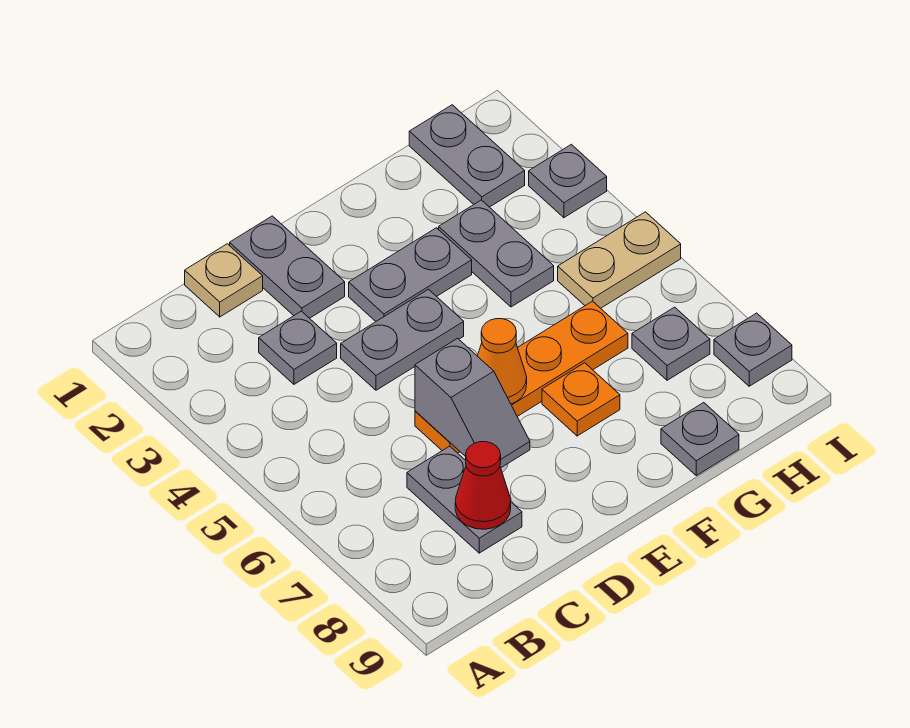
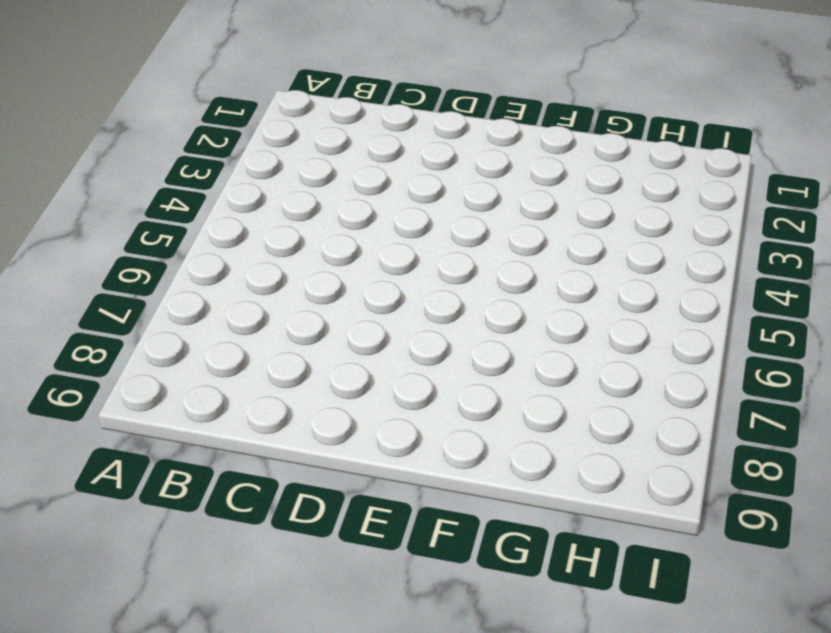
none -> tan 1x1 plate [185,244,263,317]
none -> grey 1x1 plate [259,311,337,384]
none -> grey 1x2 plate [407,446,522,553]

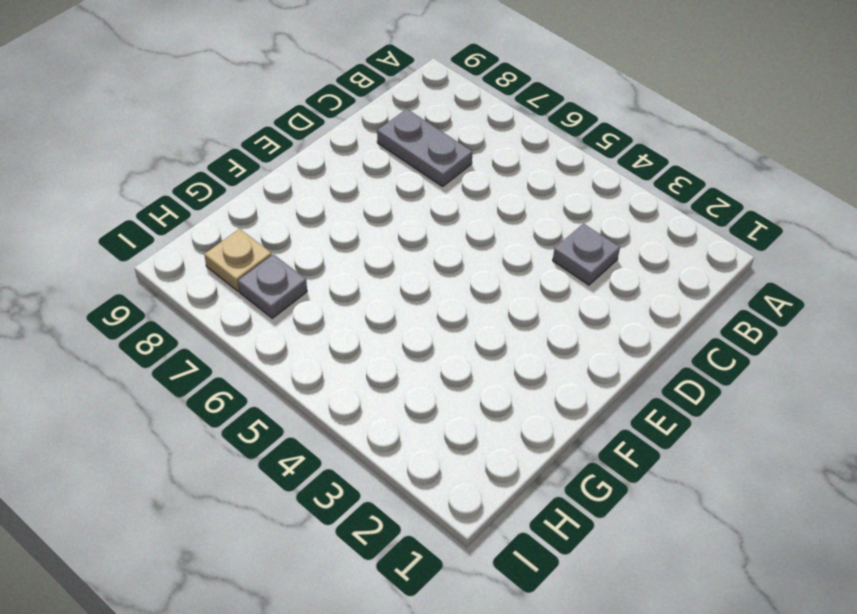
tan 1x1 plate [204,229,272,291] -> tan 1x1 plate moved to [185,244,263,317]
none -> grey 1x2 plate [230,216,345,318]
none -> grey 1x2 plate [341,289,464,390]
none -> orange 1x4 plate [415,301,628,453]

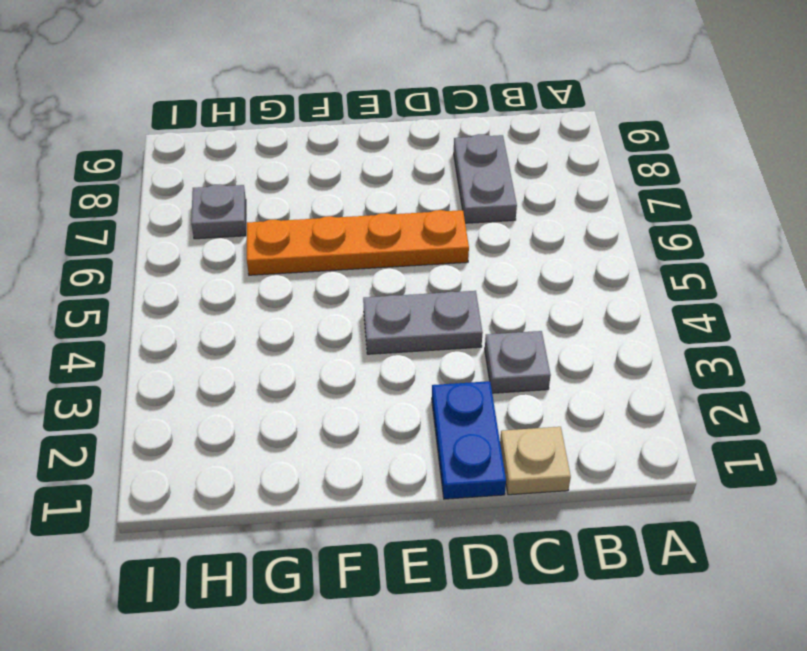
blue 1x2 plate [432,381,506,499] -> grey 1x2 plate [230,216,345,318]
none -> grey 1x2 plate [349,228,472,321]
none -> orange 1x1 plate [542,363,620,436]
none -> grey 1x2 plate [439,200,554,307]

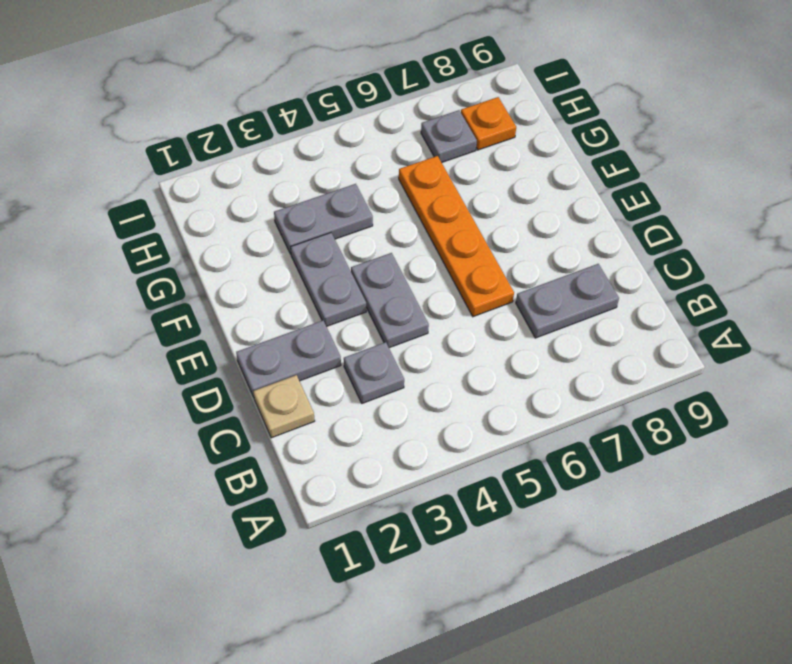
orange 1x1 plate [461,97,516,150] -> orange 1x1 plate moved to [542,363,620,436]
none -> grey 1x1 plate [661,403,739,476]
none -> grey 1x2 plate [409,105,525,207]
none -> tan 1x2 plate [558,212,681,308]

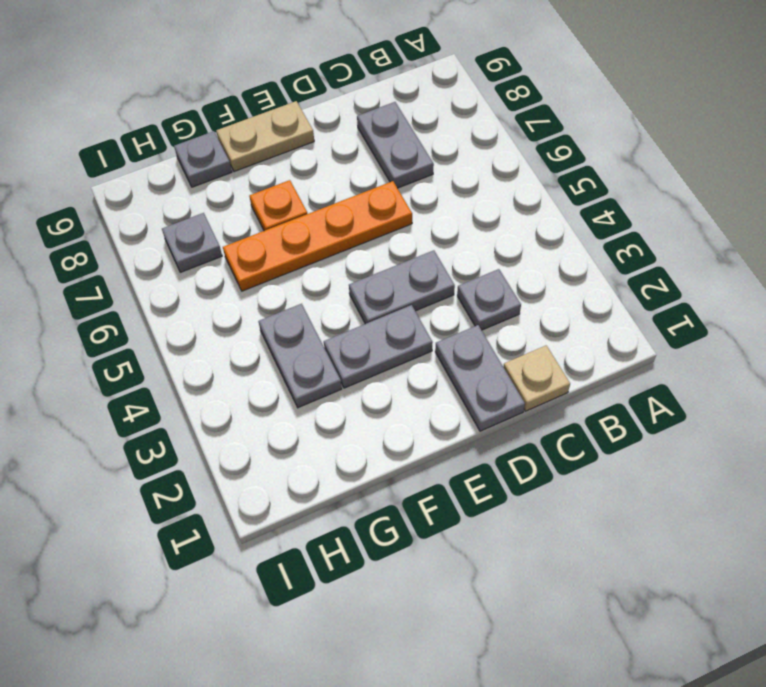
tan 1x2 plate [216,101,314,172] -> tan 1x2 plate moved to [558,212,681,308]
none -> grey 1x2 plate [409,105,525,207]
none -> grey 1x1 plate [529,144,607,218]
none -> grey 1x1 plate [714,313,792,386]

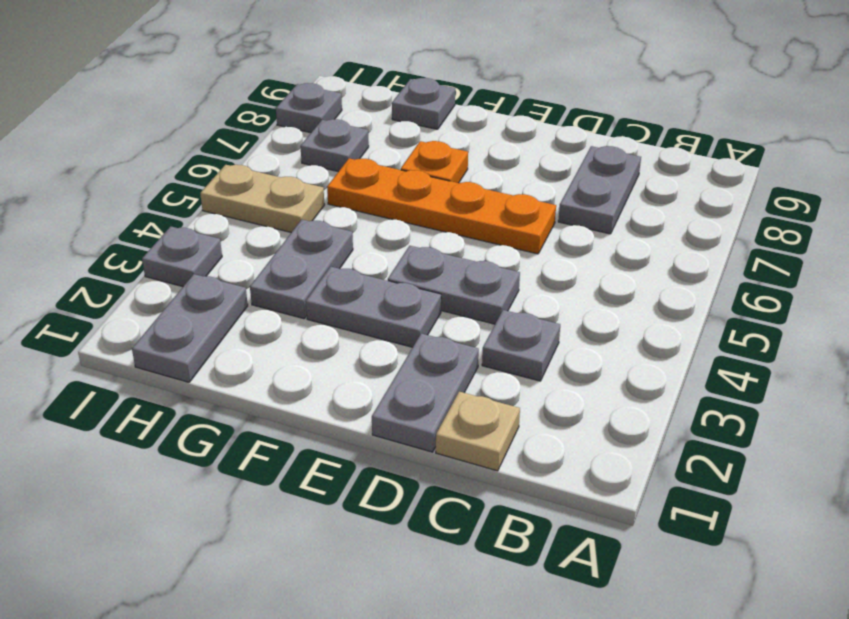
none -> red 1x1 cone [455,442,511,529]
none -> grey 1x2 slope [415,338,530,468]
none -> orange 1x1 cone [478,319,527,404]

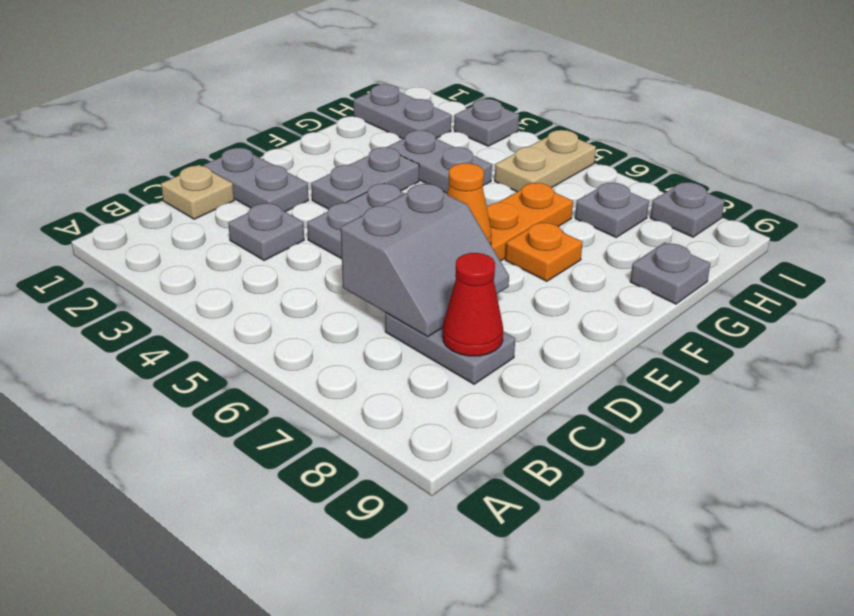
grey 2x2 slope [341,184,509,337] -> grey 1x2 slope [415,338,530,468]

